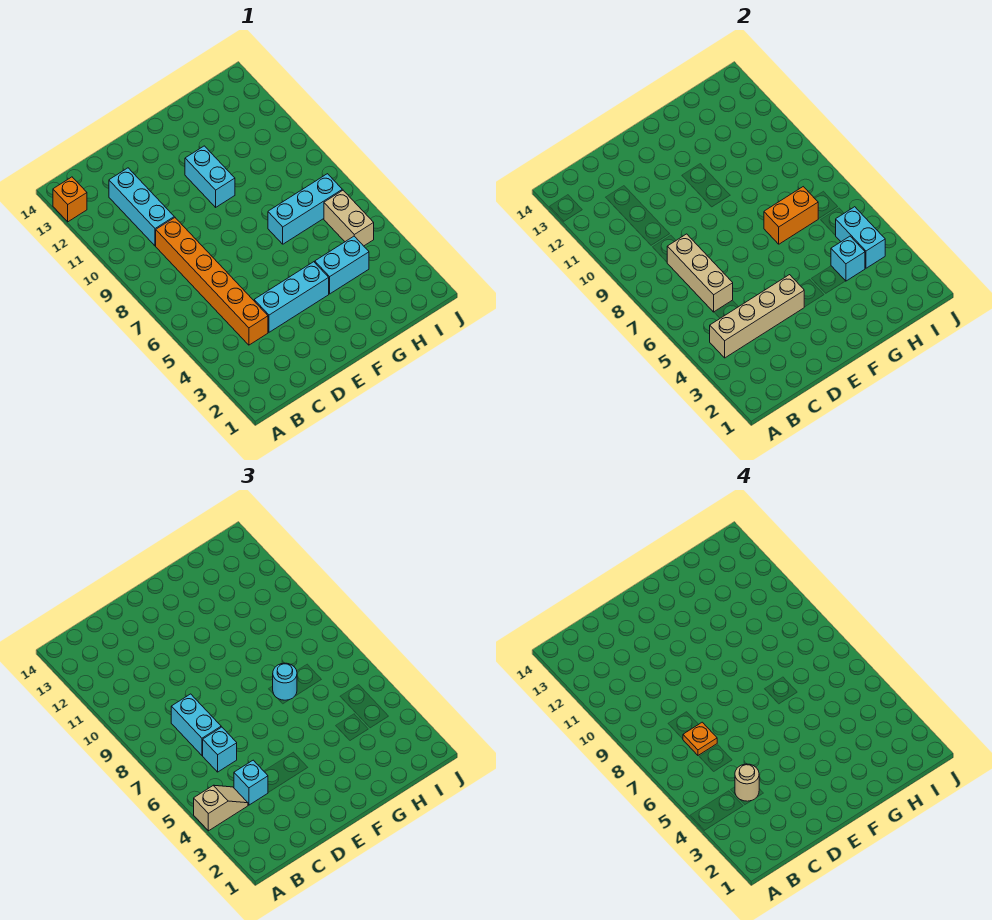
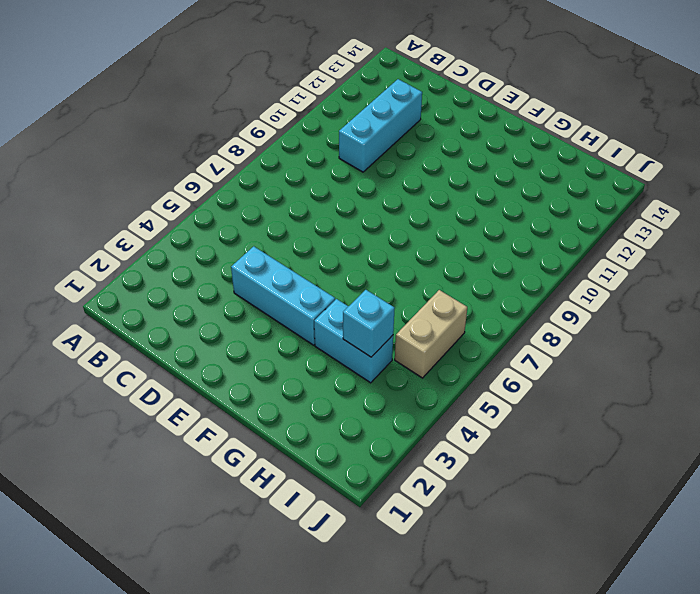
none -> orange 1x1 brick [53,177,87,222]
none -> orange 1x6 brick [156,218,268,345]
none -> cyan 1x2 brick [185,146,235,207]

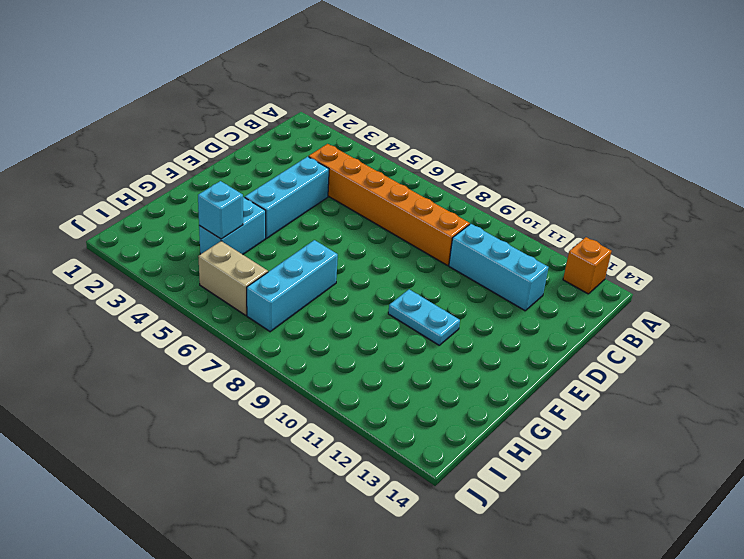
cyan 1x2 plate [388,289,460,345] -> cyan 1x2 brick [185,146,235,207]
none -> tan 1x4 brick [710,275,804,358]
none -> tan 1x3 brick [667,234,733,312]
none -> orange 1x2 brick [764,187,818,244]

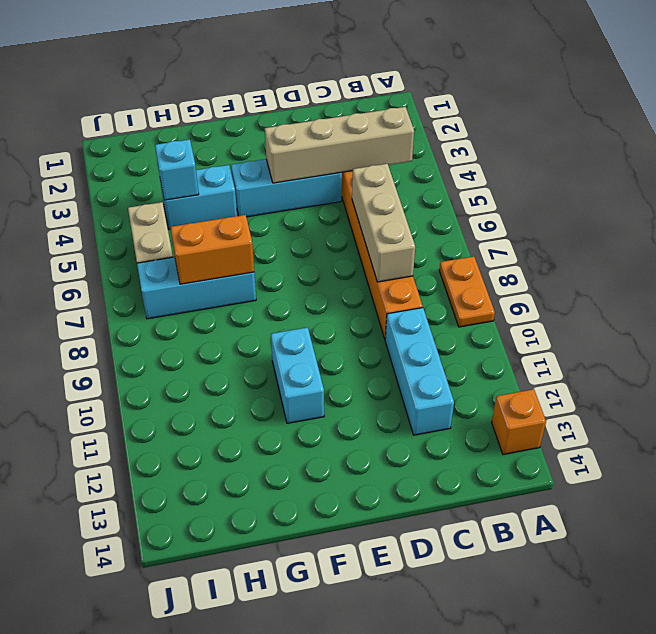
orange 1x2 plate [439,256,495,327] -> none
none -> cyan 1x2 brick [836,207,885,268]
none -> tan 1x2 slope [194,785,248,831]
none -> cyan 1x1 brick [234,760,268,805]

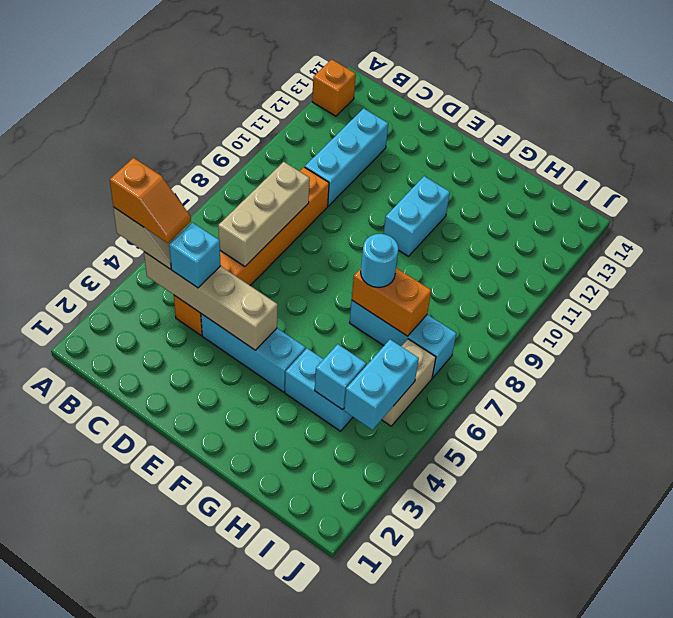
orange 1x2 slope [110,158,191,243] -> none
none -> cyan 1x1 brick [202,727,237,772]
none -> cyan 1x2 brick [171,694,221,755]
none -> tan 1x1 round brick [735,764,759,801]

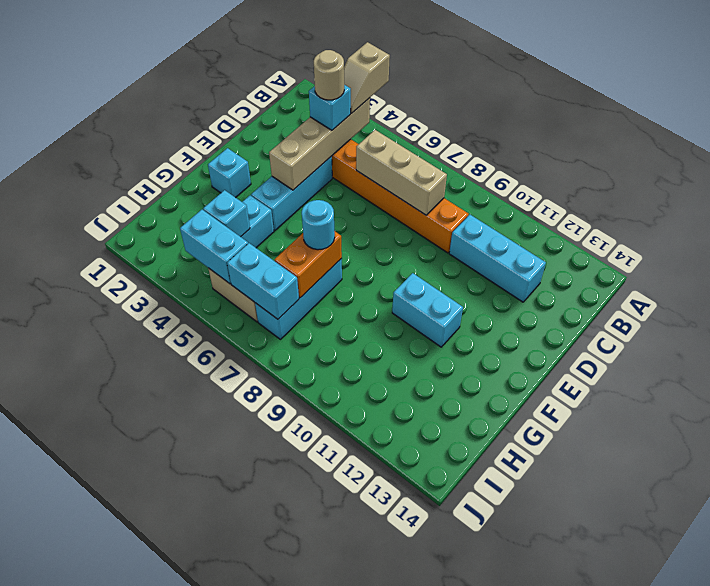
cyan 1x1 brick [208,148,251,198] -> cyan 1x1 brick moved to [202,727,237,772]
cyan 1x2 brick [227,243,299,319] -> cyan 1x2 brick moved to [171,694,221,755]
none -> orange 1x1 brick [53,177,87,222]
none -> orange 1x1 plate [683,722,717,755]

